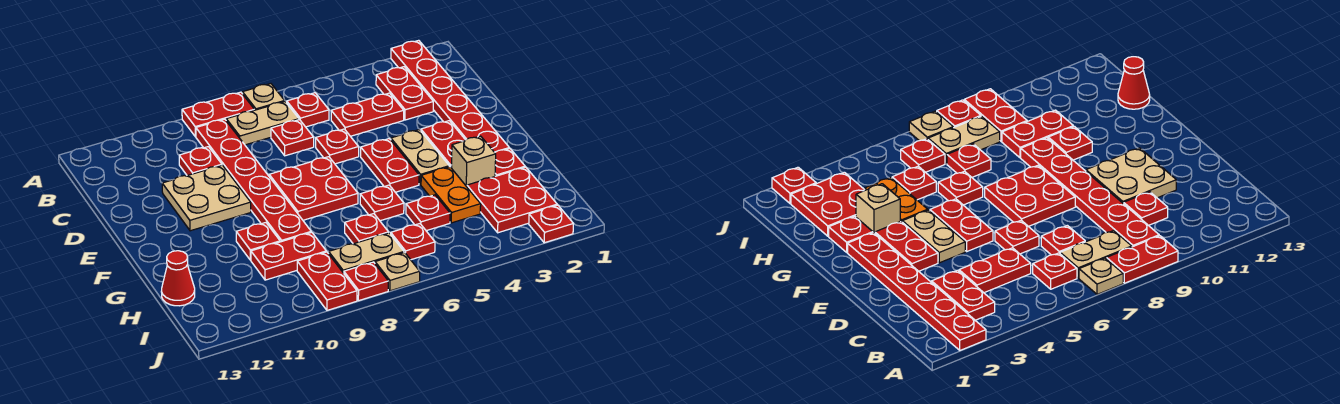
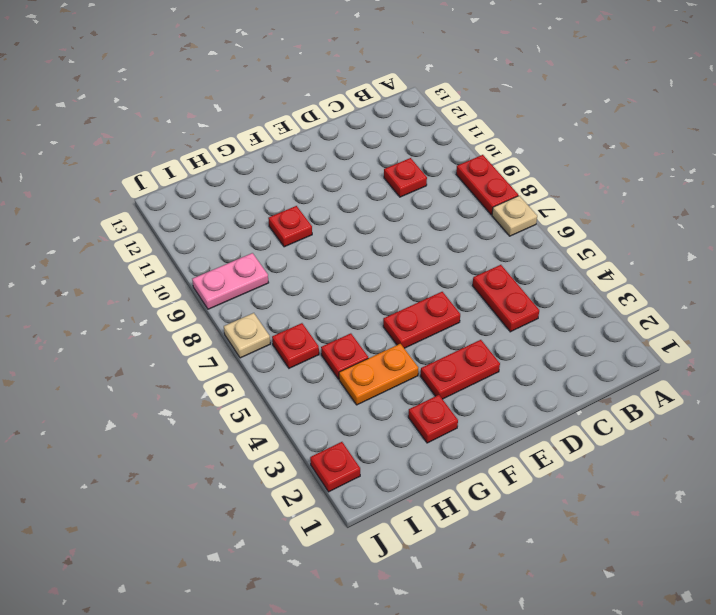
pink 1x2 plate [192,253,269,309] -> red 1x2 plate [297,252,357,310]
none -> red 1x6 plate [391,40,509,152]
none -> red 1x2 plate [376,67,433,120]
none -> red 1x1 plate [287,93,329,127]
none -> tan 1x2 plate [226,102,299,145]

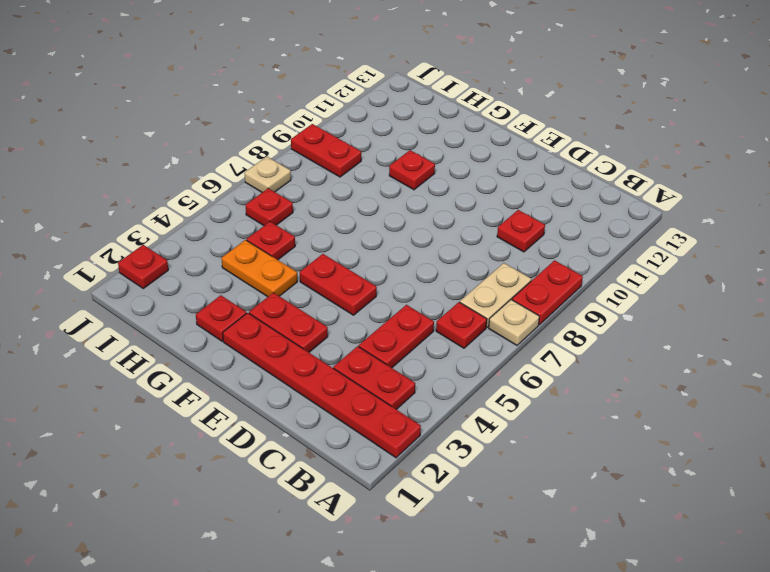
none -> red 1x6 plate [196,119,311,242]
none -> red 1x1 plate [271,120,314,156]
none -> red 1x1 plate [316,129,359,164]
none -> tan 2x2 plate [162,165,251,231]

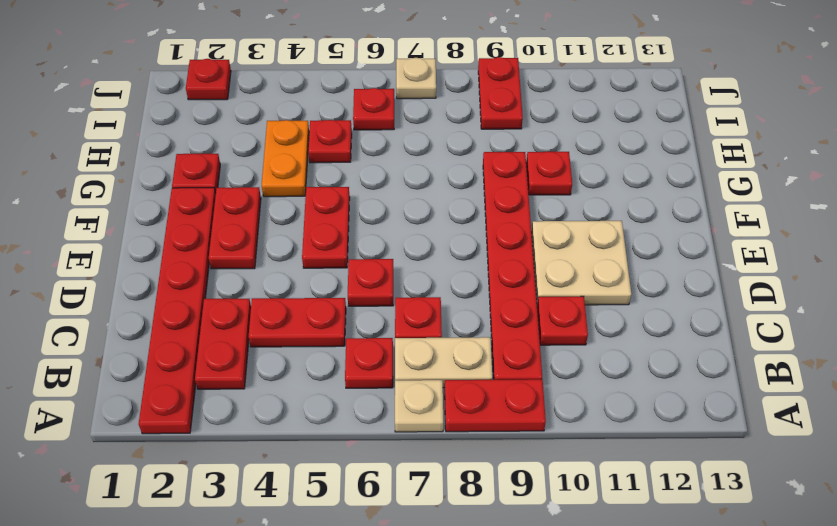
none -> tan 1x2 plate [391,130,449,185]
none -> red 2x2 plate [269,157,358,220]
none -> tan 1x1 brick [451,136,496,187]
none -> red 1x1 plate [360,185,404,221]

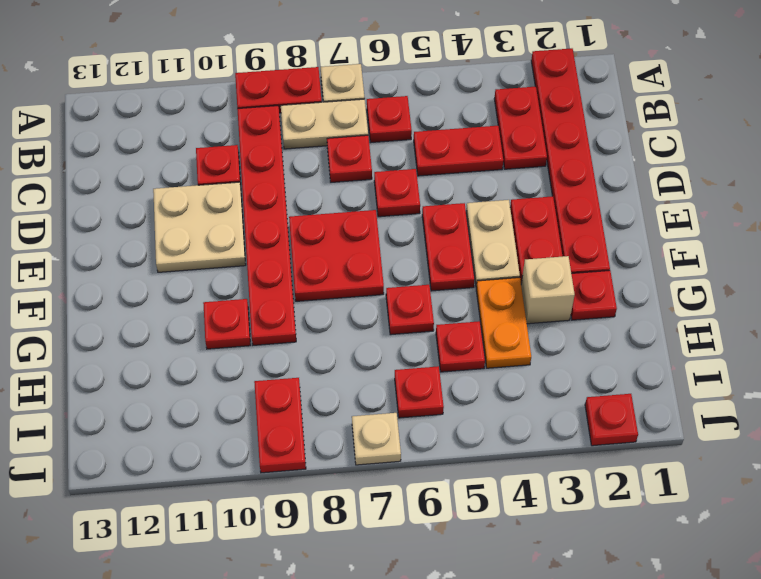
none -> red 2x2 plate [467,167,557,233]
none -> red 1x1 plate [345,214,389,244]
none -> red 1x2 plate [251,232,326,280]
none -> red 1x1 cone [161,251,195,306]

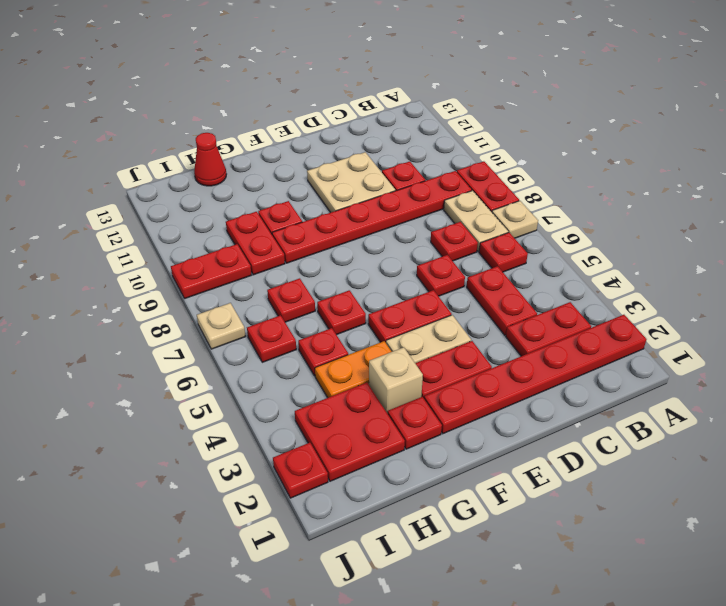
none -> red 2x2 plate [269,157,358,220]
none -> tan 1x2 plate [329,233,404,273]
none -> red 1x1 plate [344,262,388,301]

